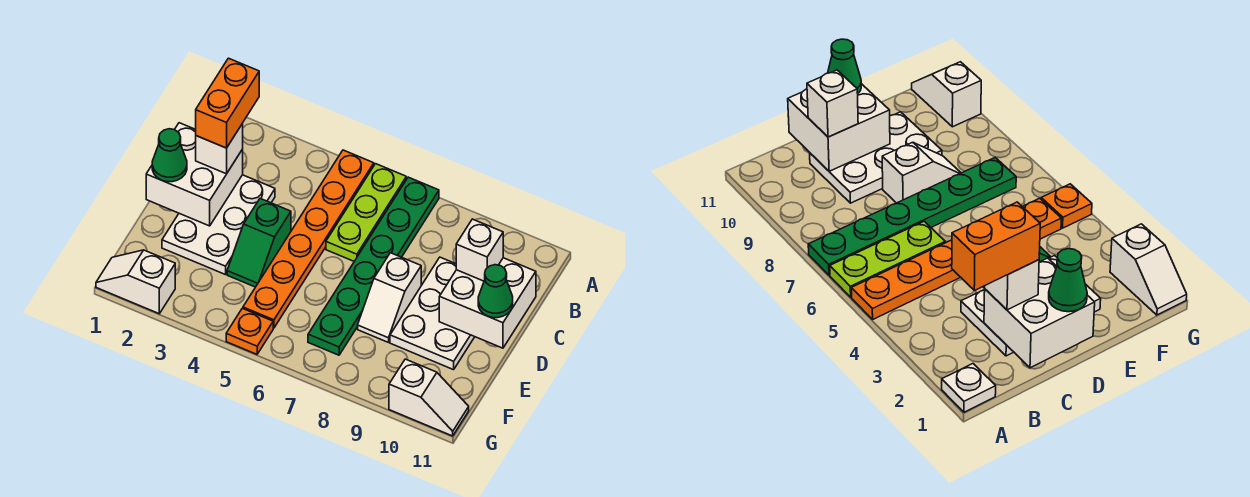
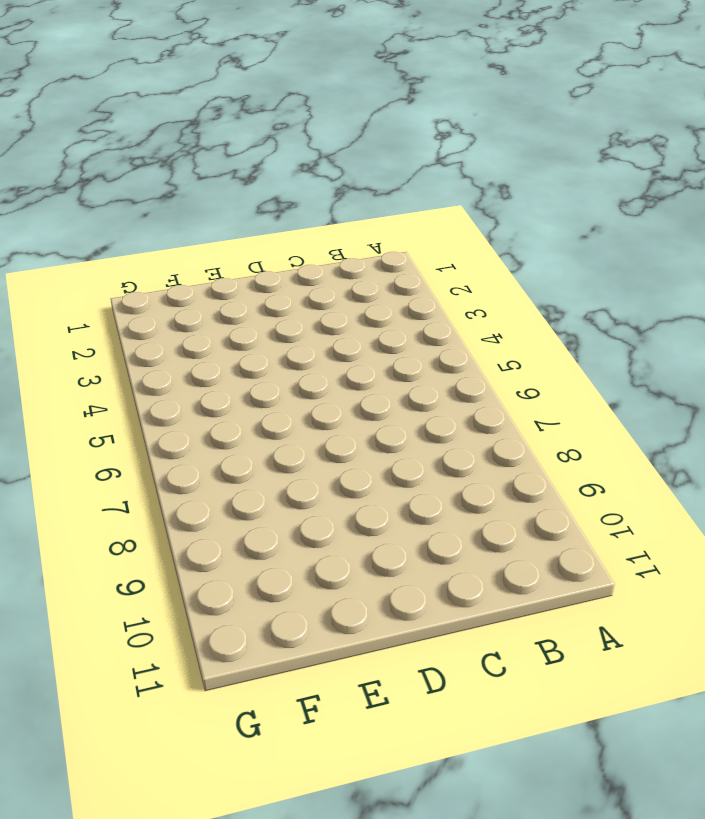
none -> white 1x1 plate [942,364,996,412]
none -> orange 1x6 plate [243,150,374,328]
none -> lime 1x3 plate [326,164,406,261]

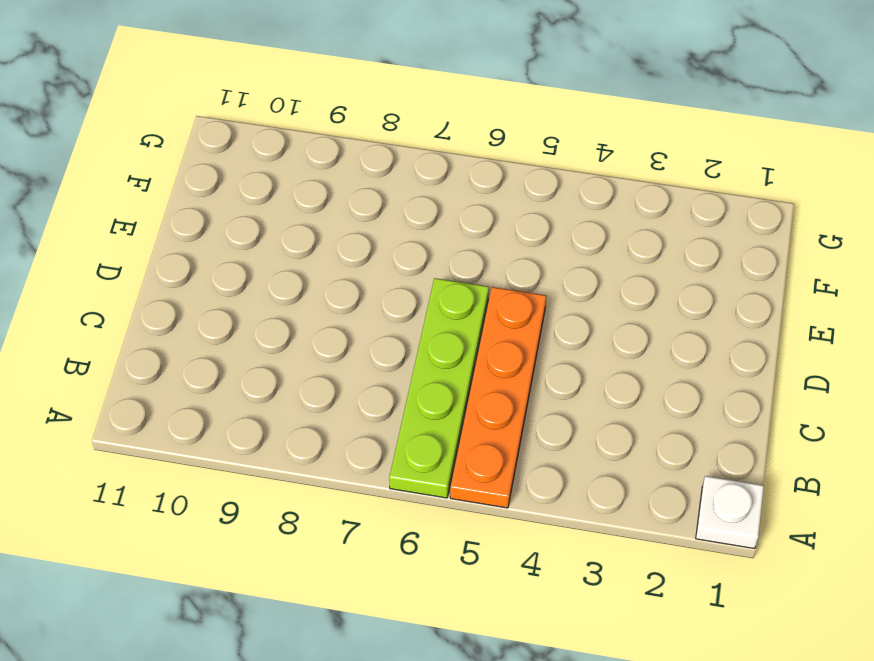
orange 1x4 plate [450,287,546,508] -> orange 1x6 plate [243,150,374,328]
lime 1x4 plate [389,278,489,498] -> lime 1x3 plate [326,164,406,261]
none -> green 1x6 plate [308,177,439,355]
none -> white 2x3 plate [162,175,275,275]
none -> white 2x3 plate [390,257,474,370]

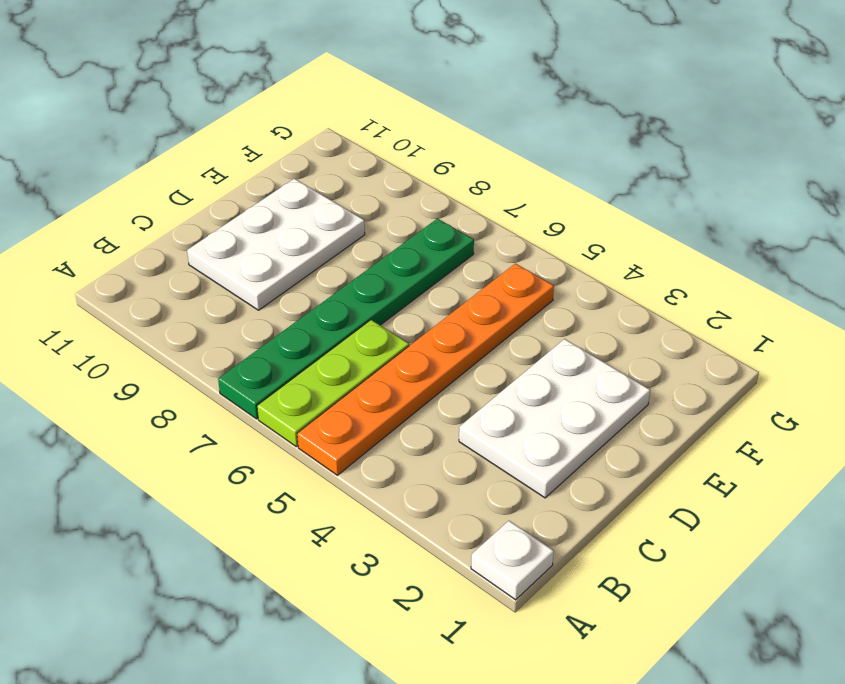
none -> green 1x2 slope [227,199,291,287]
none -> white 1x2 slope [358,253,421,342]
none -> white 1x2 slope [96,250,175,314]

